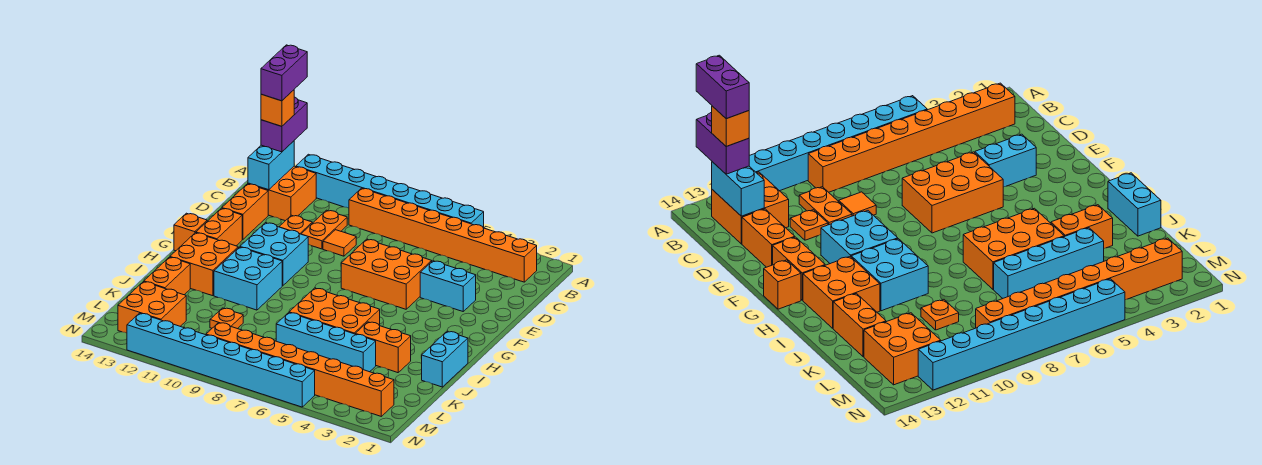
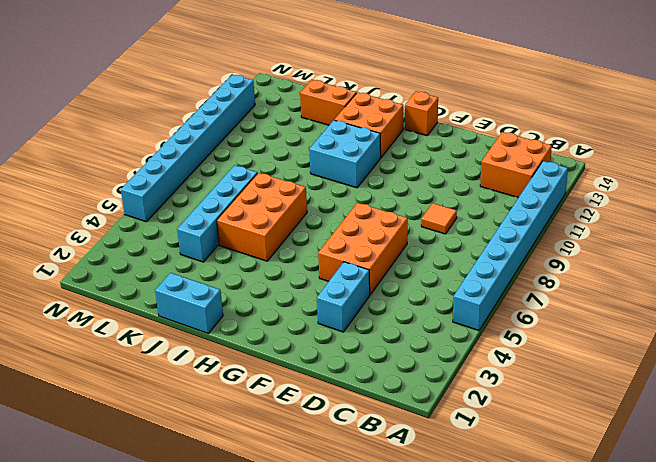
none -> orange 1x8 brick [349,188,537,282]
none -> orange 1x2 plate [302,210,347,249]
none -> orange 1x1 plate [279,215,312,234]

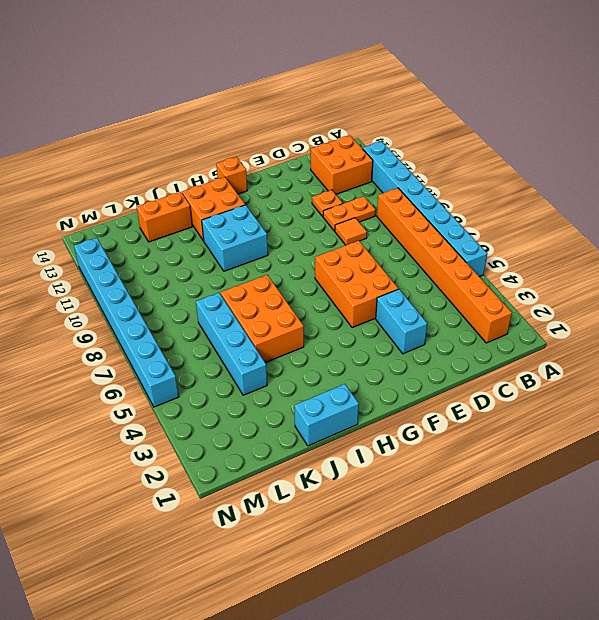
none -> orange 1x2 brick [222,184,268,240]
none -> cyan 2x2 brick [240,223,308,286]
none -> orange 1x2 brick [196,208,242,246]

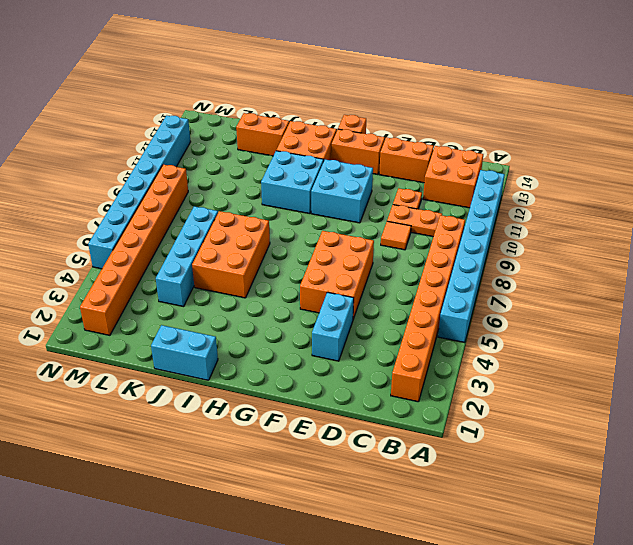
none -> orange 1x2 brick [356,322,411,373]
none -> orange 1x1 plate [210,308,243,329]
none -> orange 2x2 brick [118,282,186,333]

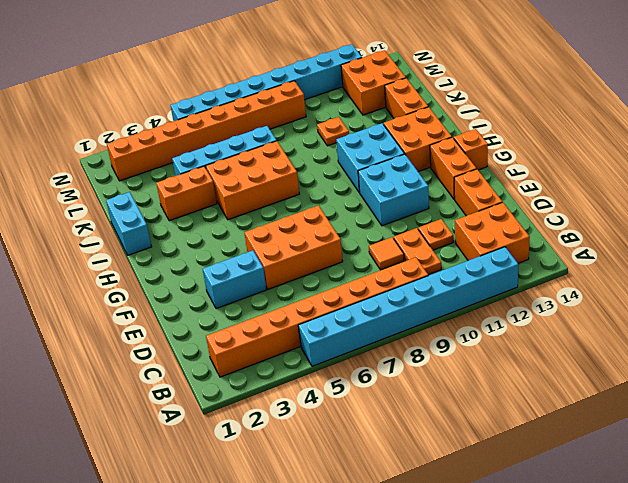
none -> cyan 1x2 brick [248,141,294,190]
none -> purple 1x2 brick [261,97,307,152]
none -> orange 1x1 brick [261,90,294,126]

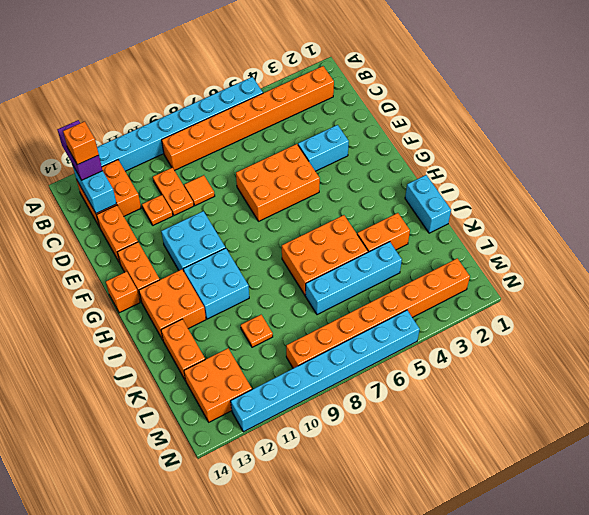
none -> purple 1x2 brick [261,45,307,101]

